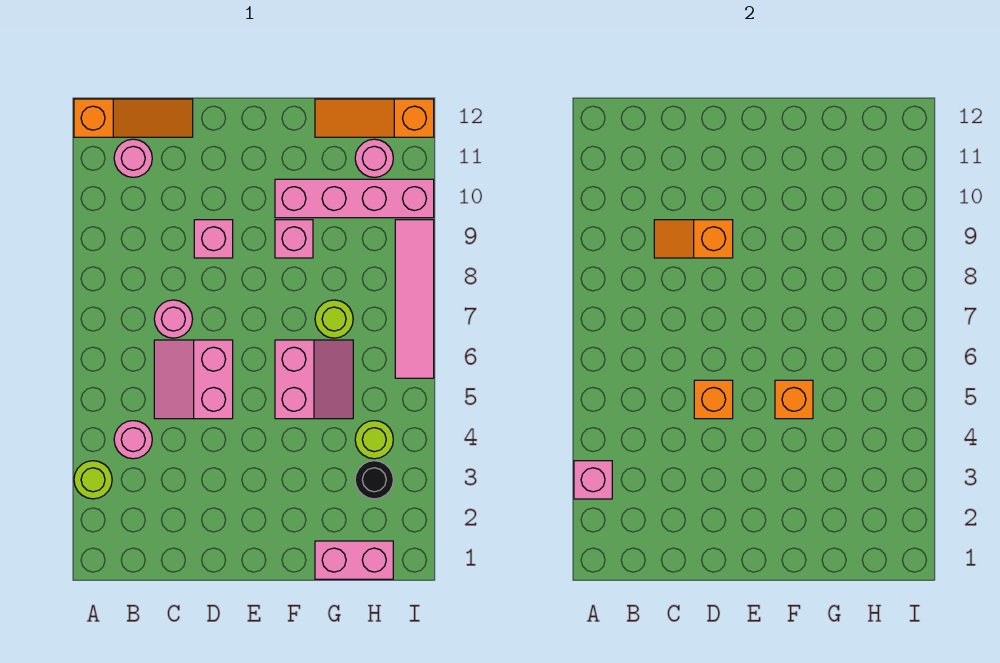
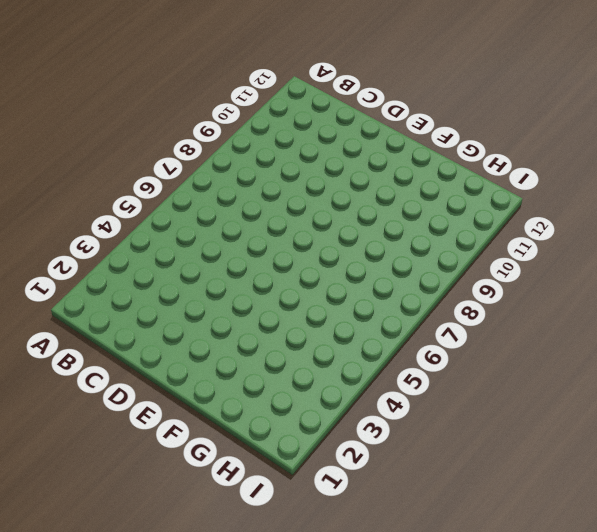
none -> lime 1x1 round brick [74,461,112,499]
none -> orange 1x3 slope [74,99,193,137]
none -> pink 1x1 round brick [114,421,152,459]

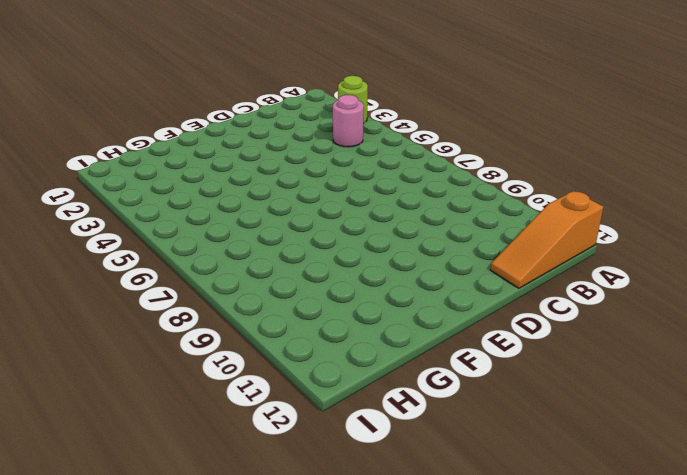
none -> pink 1x1 round brick [114,139,152,177]
none -> pink 2x2 slope [154,340,233,419]
none -> pink 1x1 round brick [154,300,193,338]

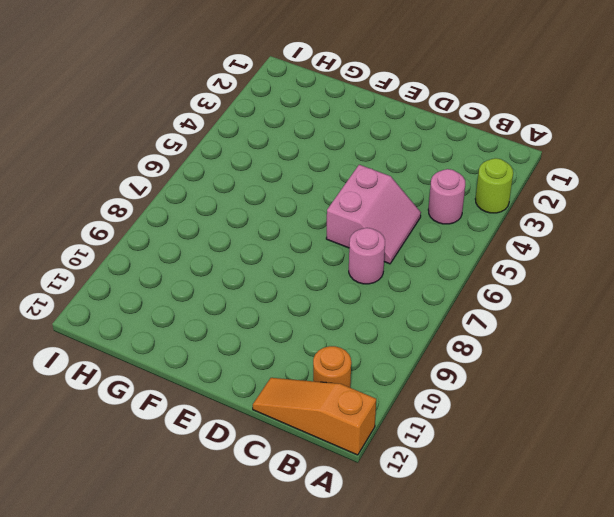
orange 1x1 round brick [313,346,351,387] -> pink 1x1 round brick [114,139,152,177]
none -> pink 1x1 brick [194,220,233,258]
none -> pink 2x2 slope [275,340,353,419]
none -> pink 1x1 brick [275,220,313,258]

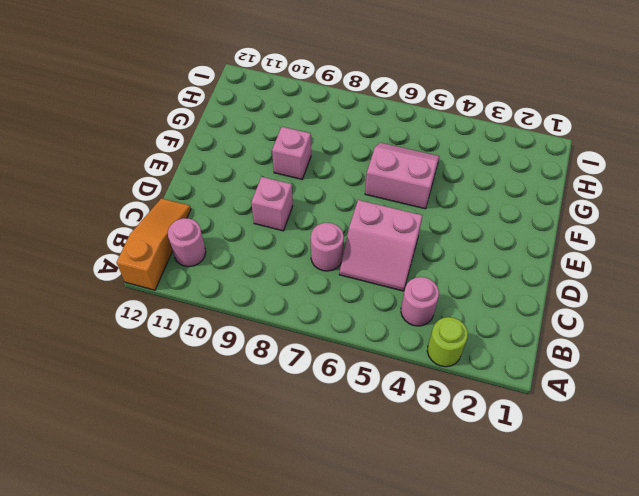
none -> pink 1x4 brick [275,179,434,218]
none -> pink 1x2 brick [315,541,393,579]
none -> lime 1x1 round brick [315,300,353,338]

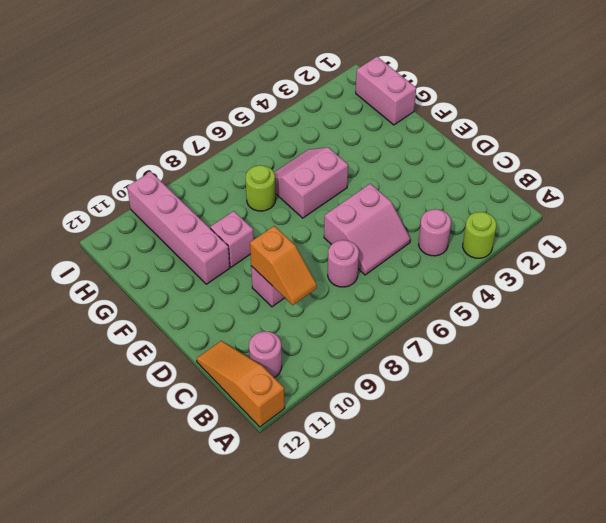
none -> orange 1x3 slope [315,99,434,137]
none -> black 1x1 round brick [355,461,393,499]
none -> lime 1x1 round brick [355,421,393,459]

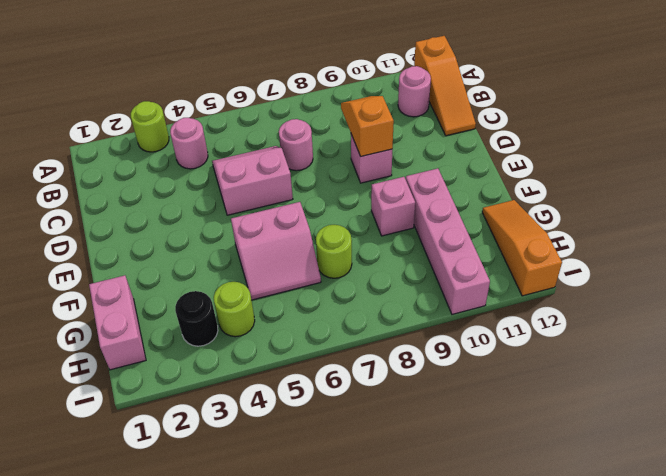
none -> pink 1x1 round brick [355,139,393,177]
none -> pink 1x4 tile [395,220,434,378]
none -> pink 1x1 brick [574,461,612,499]

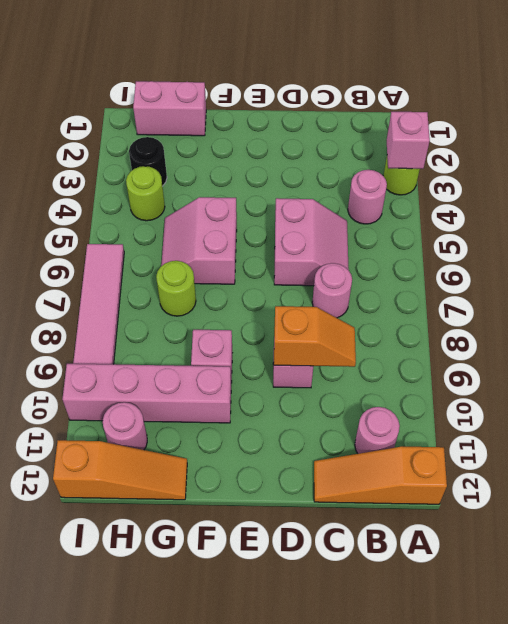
none -> orange 1x1 brick [694,380,733,419]
none -> orange 1x1 brick [775,380,813,419]

